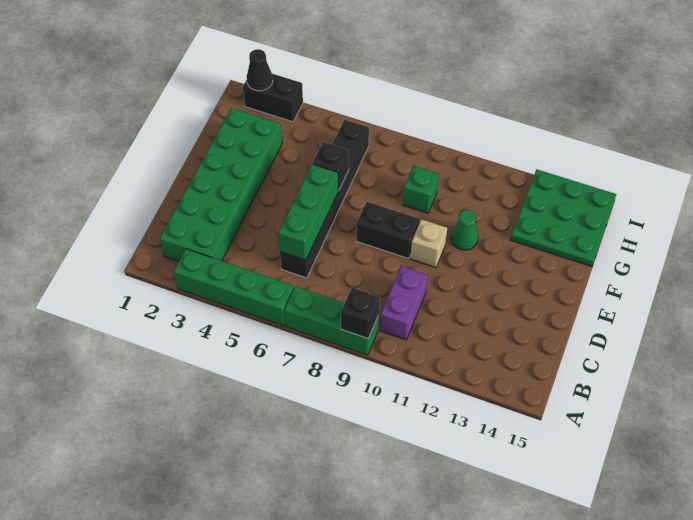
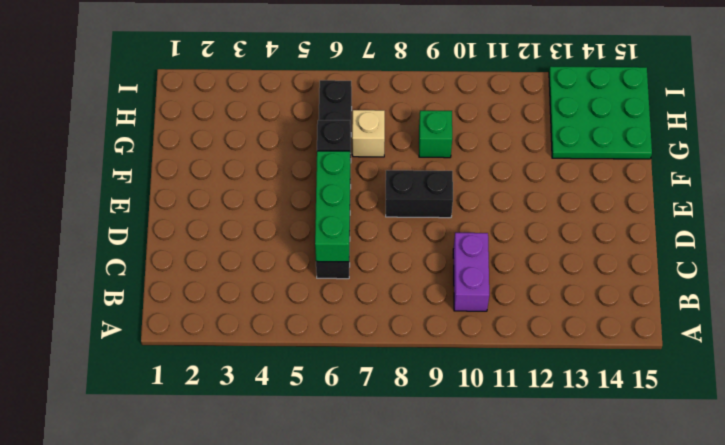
tan 1x1 brick [352,110,385,157] -> tan 1x1 brick moved to [410,219,447,268]
none -> green 1x4 brick [174,249,294,326]
none -> green 1x3 brick [284,286,379,355]
none -> green 2x6 brick [160,108,282,261]

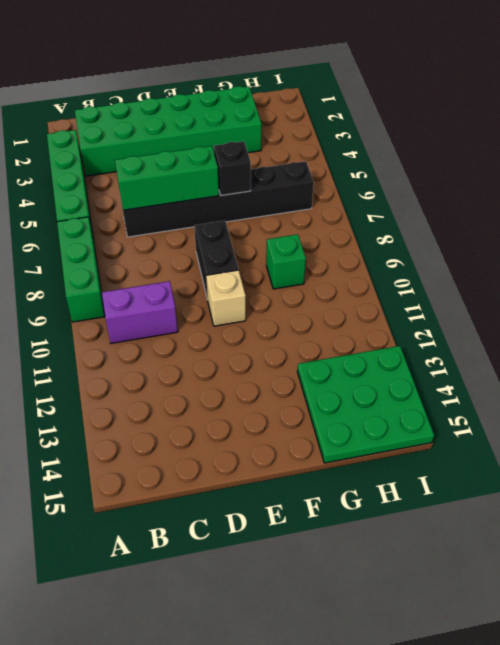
none -> green 1x1 cone [451,210,478,250]
none -> black 1x2 brick [243,74,303,122]
none -> black 1x1 brick [341,288,380,339]

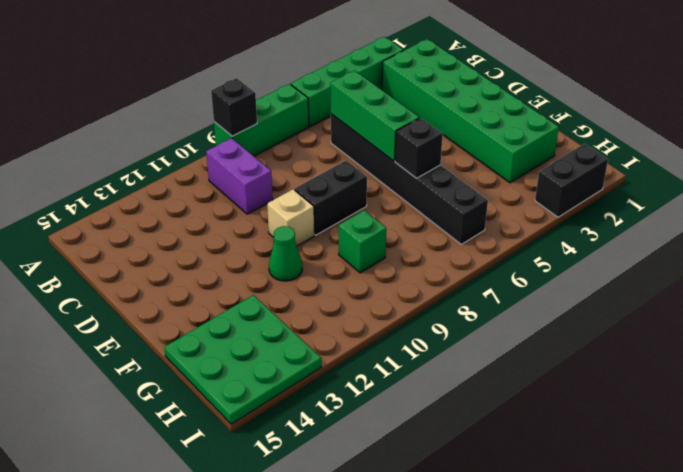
none -> black 1x1 cone [247,49,273,91]

